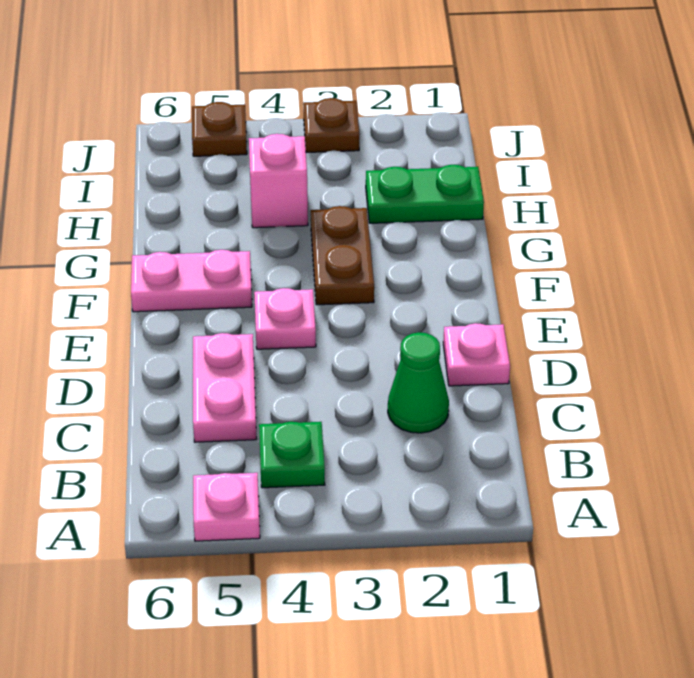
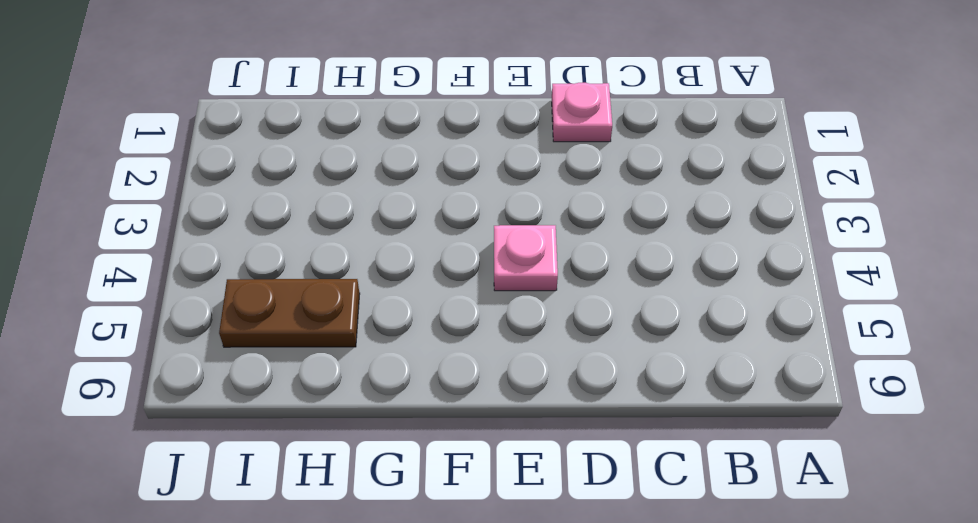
brown 1x2 plate [219,279,360,347] -> brown 1x2 plate moved to [311,206,374,305]
none -> pink 1x1 plate [193,473,260,541]
none -> green 1x1 plate [259,422,325,488]
none -> green 1x1 cone [388,332,449,433]

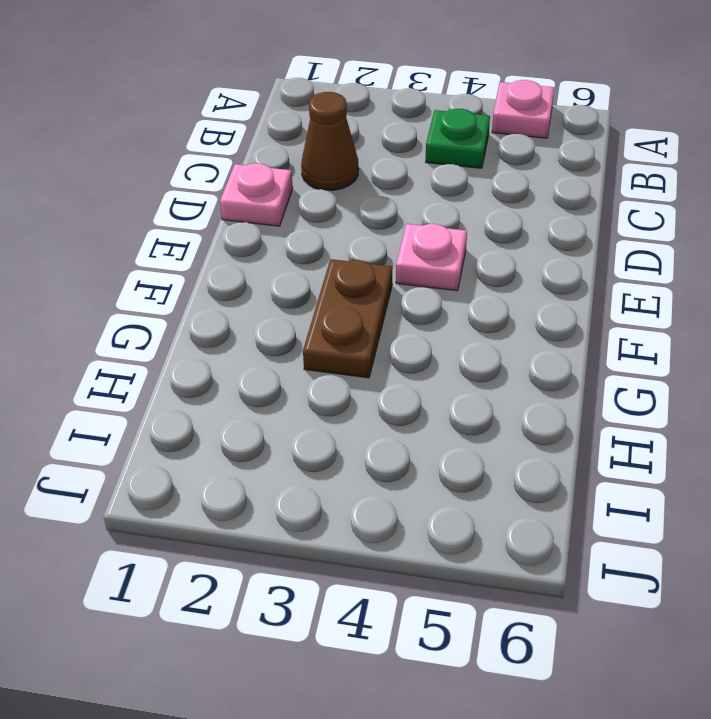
brown 1x1 cone [301,92,359,190] -> green 1x1 cone [388,332,449,433]
none -> pink 1x2 plate [193,333,257,442]
none -> pink 1x2 plate [131,250,252,312]
none -> green 1x2 plate [366,165,484,223]

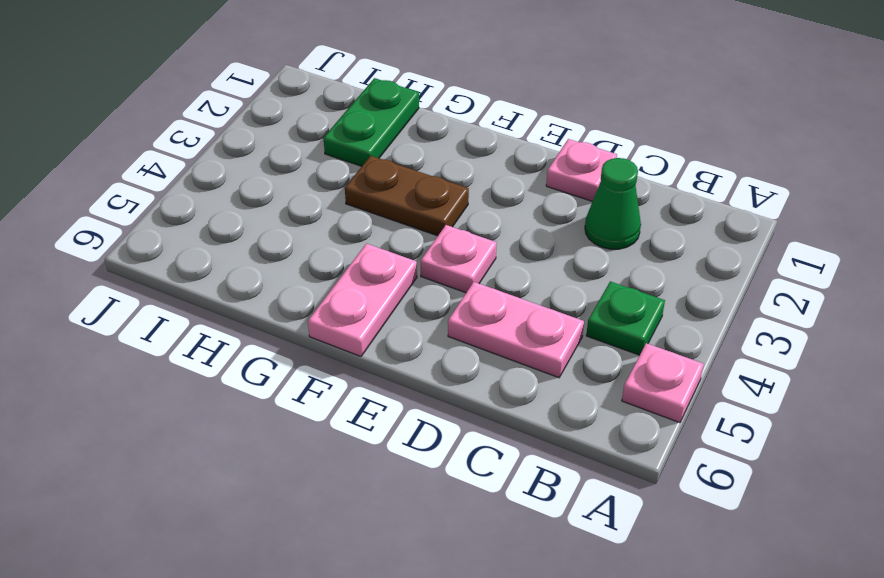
none -> pink 1x1 brick [249,134,308,228]
none -> brown 1x1 plate [303,98,360,153]
none -> brown 1x1 plate [192,102,247,156]

